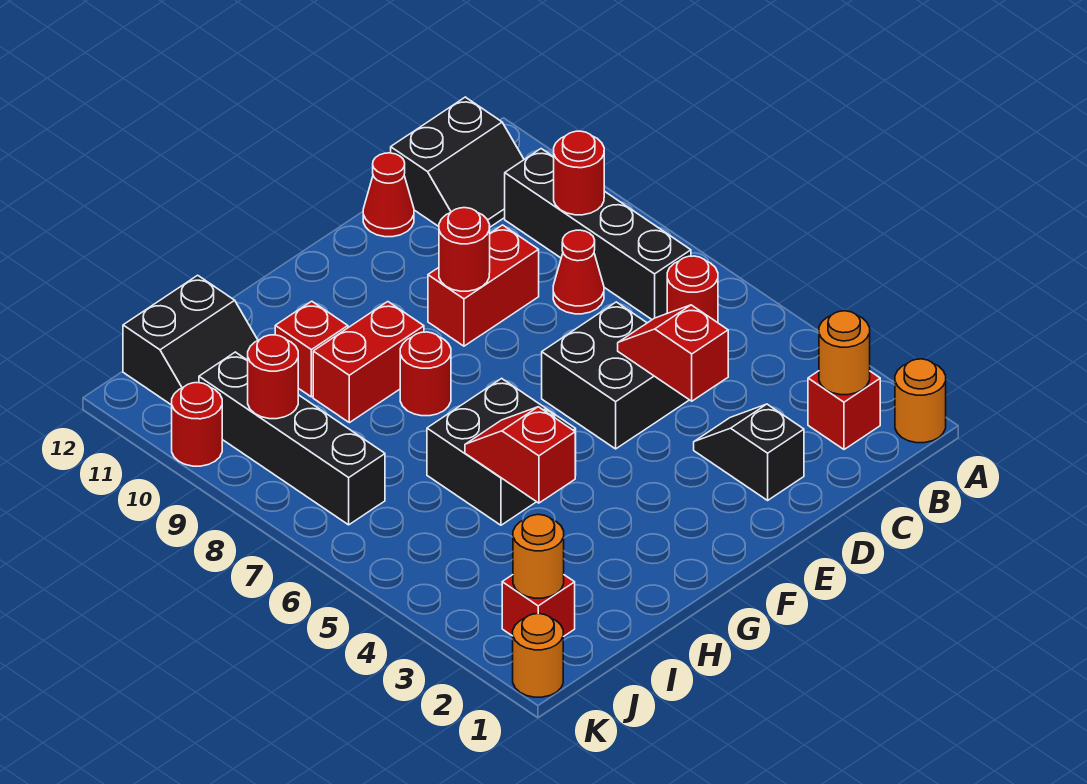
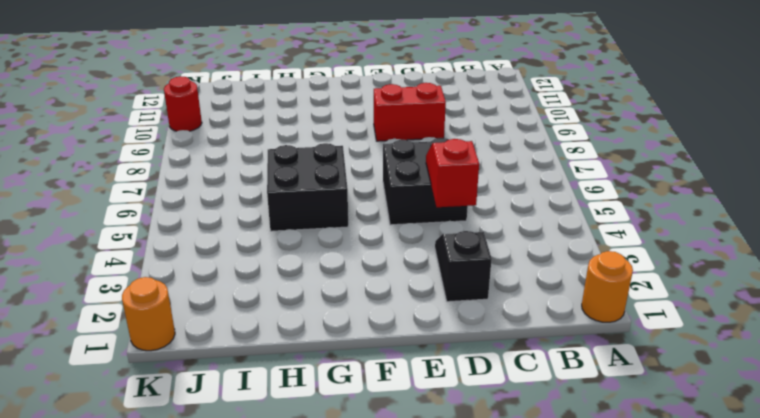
none -> red 1x1 brick [808,371,880,449]
none -> red 1x1 round brick [667,256,718,323]
none -> black 1x4 brick [505,149,691,320]

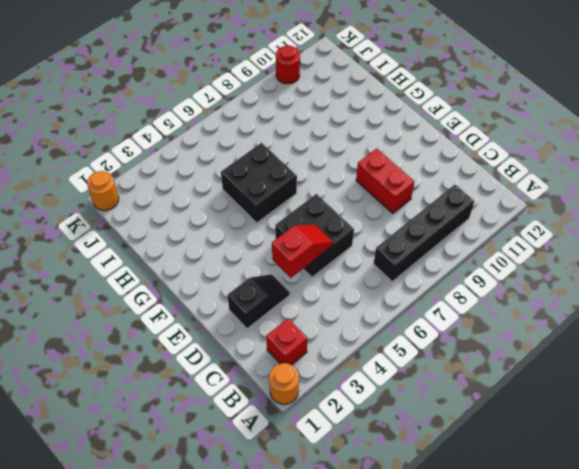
none -> red 1x1 round brick [667,256,718,323]
none -> black 2x2 slope [391,97,524,227]
none -> red 1x1 cone [553,230,604,314]

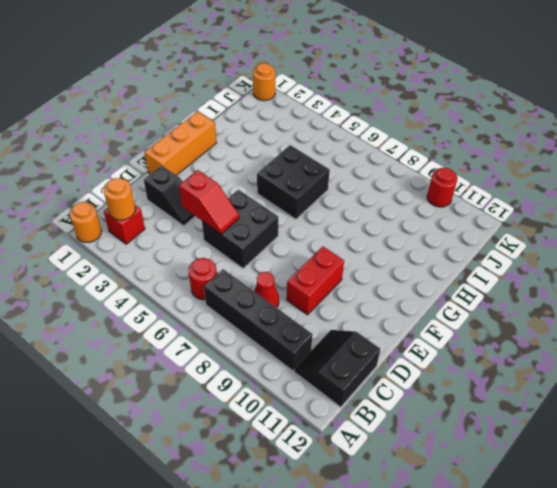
orange 1x3 brick [144,111,217,175] -> none
none -> red 1x1 cone [363,153,414,237]
none -> red 1x1 round brick [400,332,451,416]
none -> red 1x2 brick [313,302,424,423]

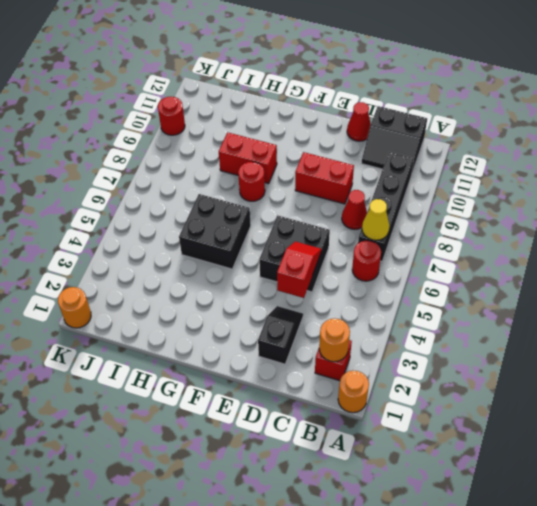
yellow 1x1 cone [362,199,389,240] -> none
none -> red 1x1 brick [275,301,348,397]
none -> black 2x2 slope [123,275,258,405]
none -> red 1x1 brick [502,575,575,637]

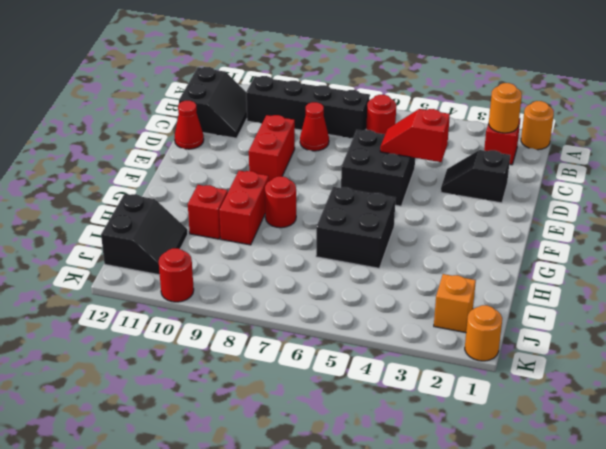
orange 1x1 brick [434,274,476,333] -> red 1x1 brick [502,575,575,637]
none -> black 1x4 brick [199,352,385,525]
none -> red 1x1 round brick [554,131,604,215]
none -> red 1x1 round brick [439,208,490,291]

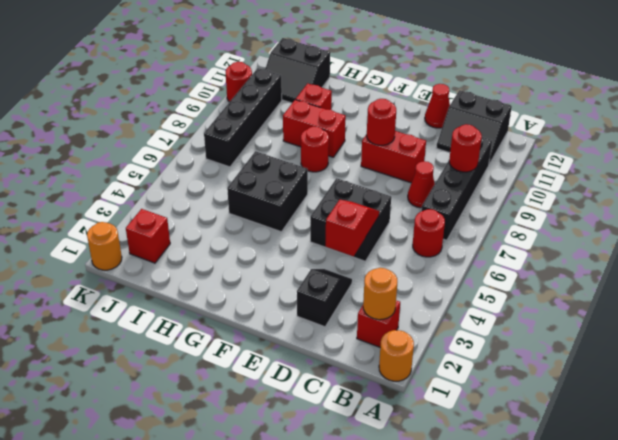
none -> red 1x2 slope [465,407,575,503]
none -> orange 1x1 round brick [513,515,564,598]
none -> red 1x1 round brick [248,335,298,419]

